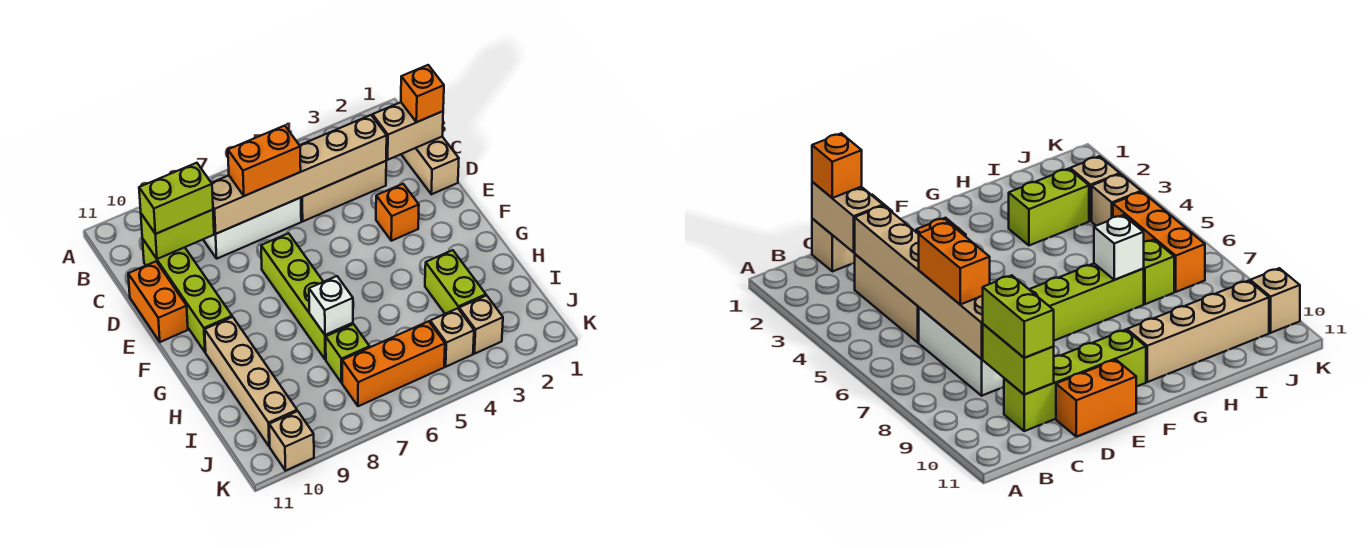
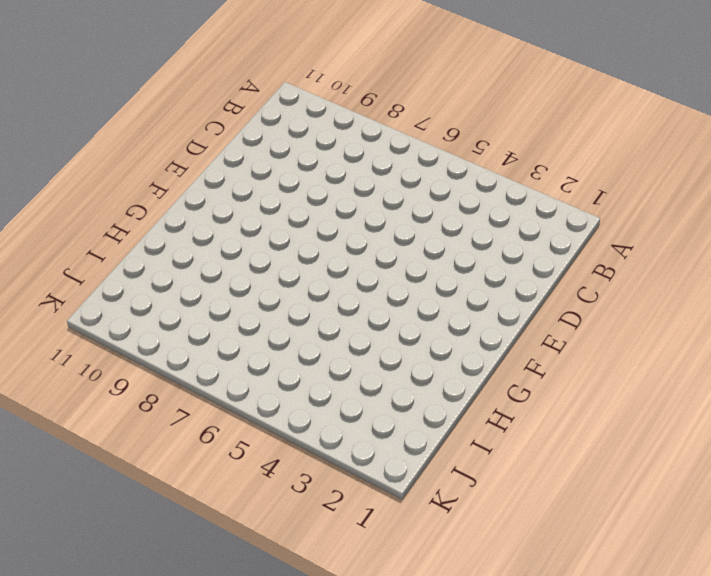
none -> tan 1x2 brick [401,137,459,194]
none -> tan 1x3 brick [301,161,386,221]
none -> white 1x3 brick [203,198,301,259]

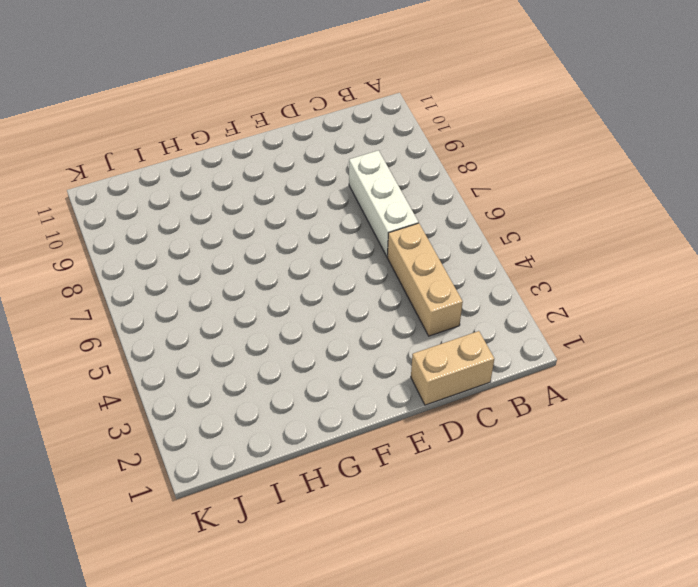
none -> lime 1x4 brick [142,238,232,352]
none -> orange 1x2 brick [128,262,188,342]
none -> orange 1x1 brick [376,184,419,241]

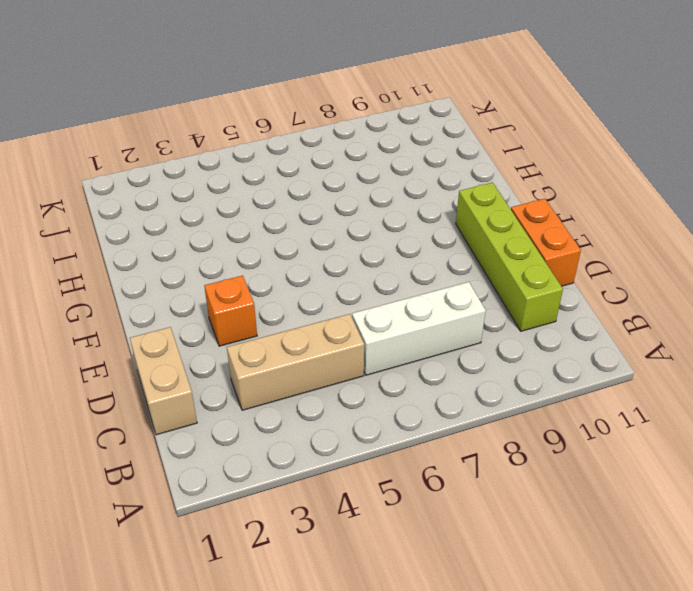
none -> lime 1x4 brick [261,233,353,360]
none -> tan 1x4 brick [205,317,297,447]
none -> lime 1x2 brick [425,250,486,314]

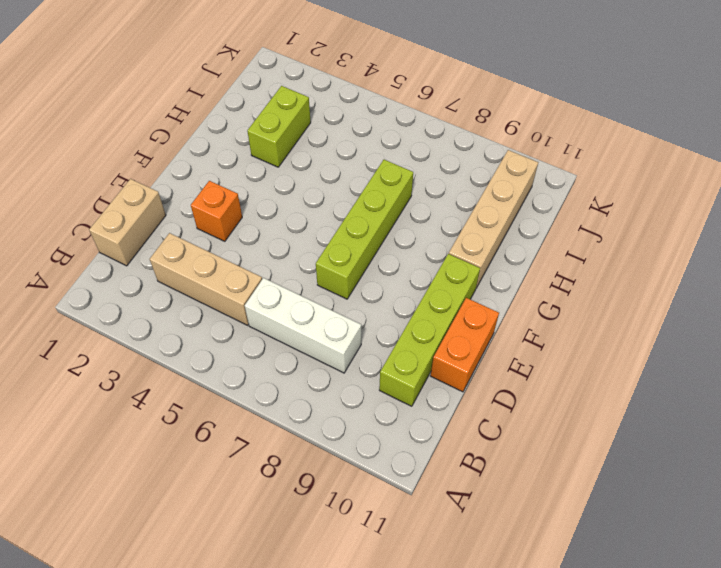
none -> lime 1x1 brick [326,324,370,383]
none -> tan 1x1 brick [459,295,503,354]
none -> tan 1x1 brick [430,308,474,367]

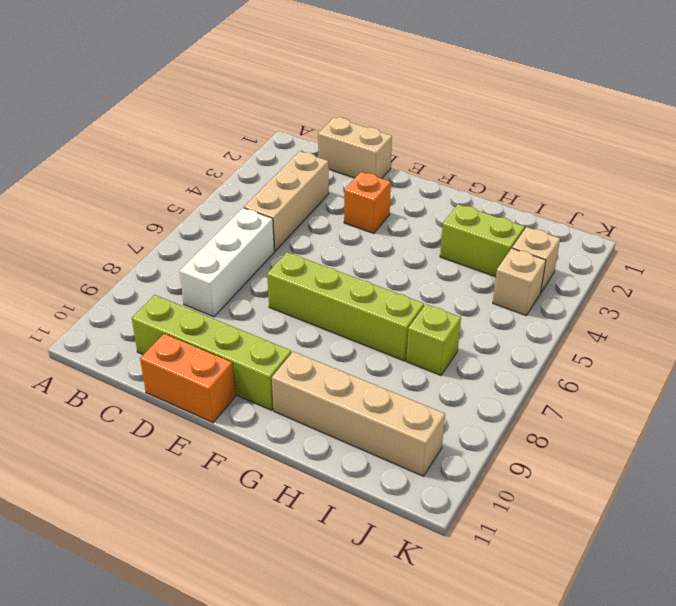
none -> orange 1x3 brick [342,321,445,406]
none -> tan 1x1 brick [269,411,314,471]
none -> tan 1x2 brick [373,102,443,160]

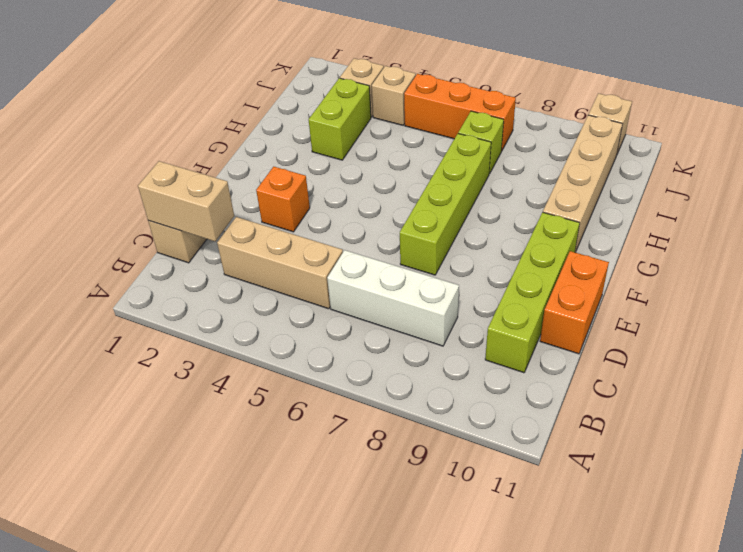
none -> tan 1x6 brick [212,115,387,234]
none -> lime 1x2 brick [141,210,214,259]
none -> white 1x1 brick [309,276,353,335]

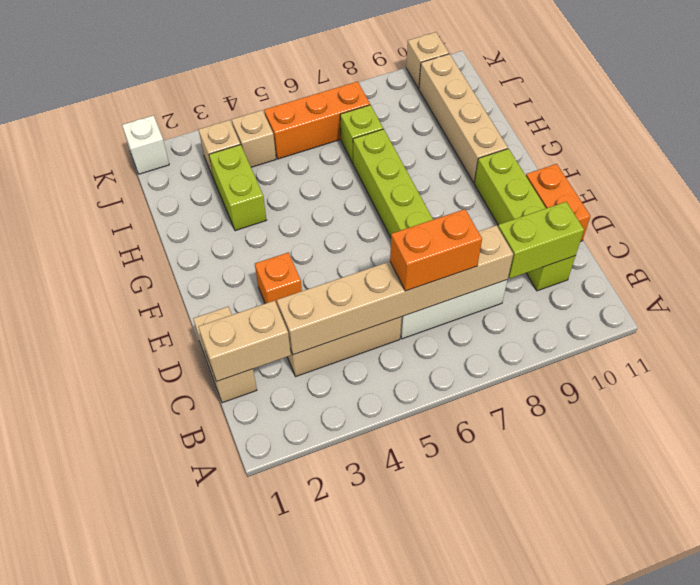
white 1x1 brick [122,115,169,174] -> white 1x1 brick moved to [309,276,353,335]
none -> orange 1x1 brick [401,65,444,122]
none -> lime 1x2 brick [139,163,213,234]

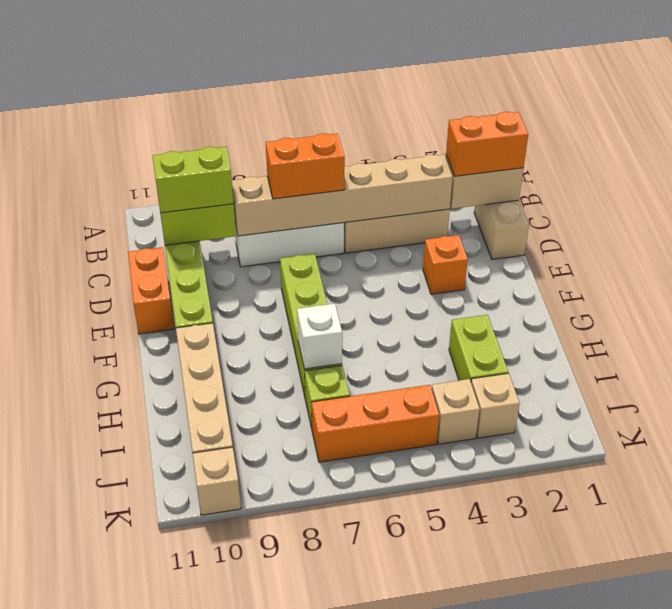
orange 1x2 brick [446,112,528,176] -> orange 1x1 brick [401,65,444,122]

